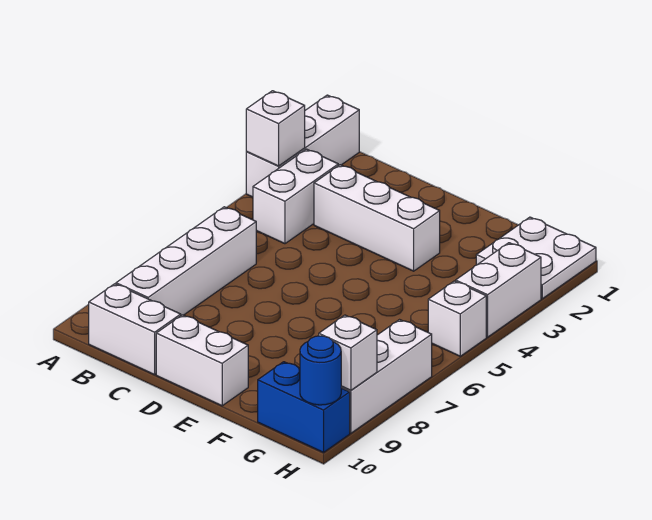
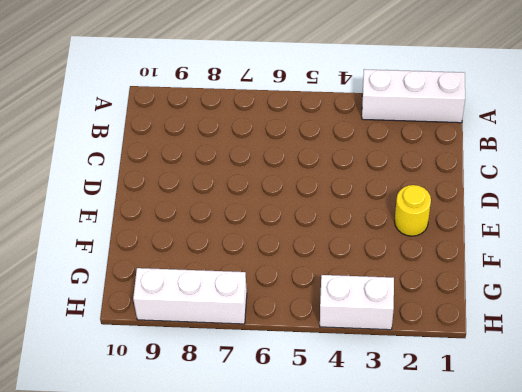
yellow 1x1 round brick [395,185,431,236] -> none
none -> white 1x2 brick [253,149,338,244]
none -> white 1x4 brick [116,207,256,315]
none -> white 1x2 brick [89,284,181,375]

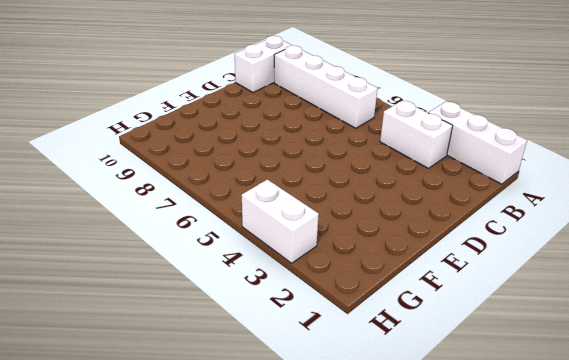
none -> white 1x3 brick [314,165,440,271]
none -> white 1x2 brick [156,315,248,406]
none -> white 2x2 plate [476,217,596,299]

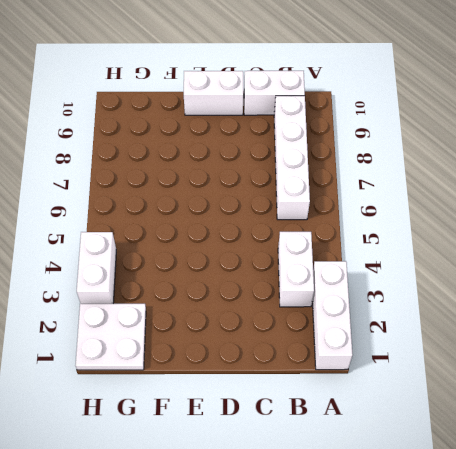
none -> white 1x3 brick [314,165,440,271]
none -> blue 1x2 brick [258,362,350,452]
none -> white 1x1 brick [428,281,486,356]

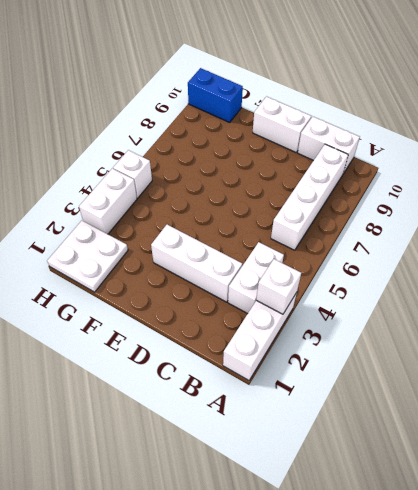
none -> white 1x3 brick [341,320,432,433]
none -> white 1x1 brick [319,315,377,391]
none -> blue 1x1 round brick [300,336,342,405]

